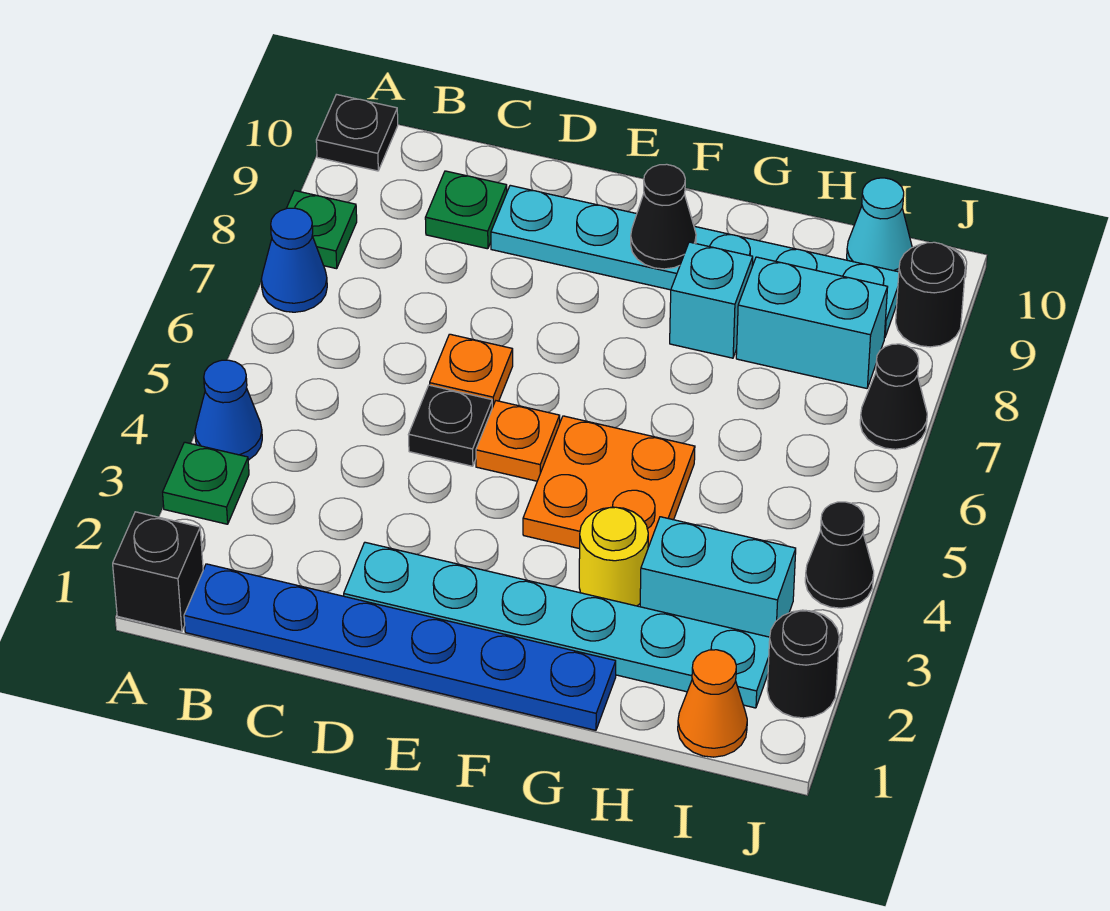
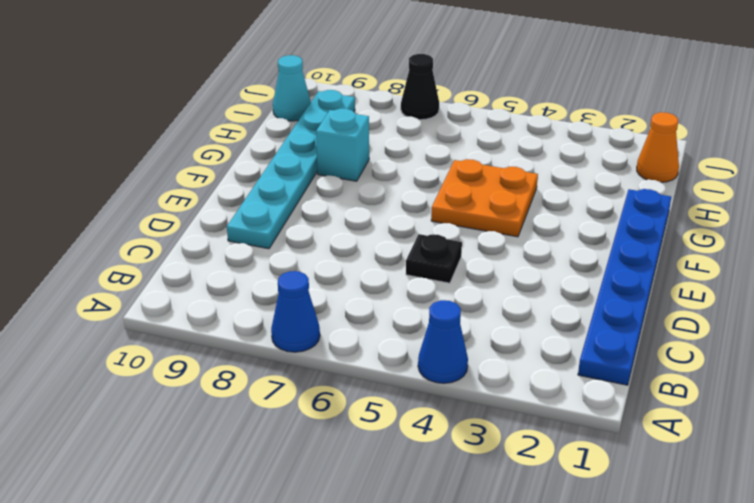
none -> black 1x1 brick [113,512,203,632]
none -> green 1x1 plate [163,442,249,524]
none -> green 1x1 plate [286,191,357,269]

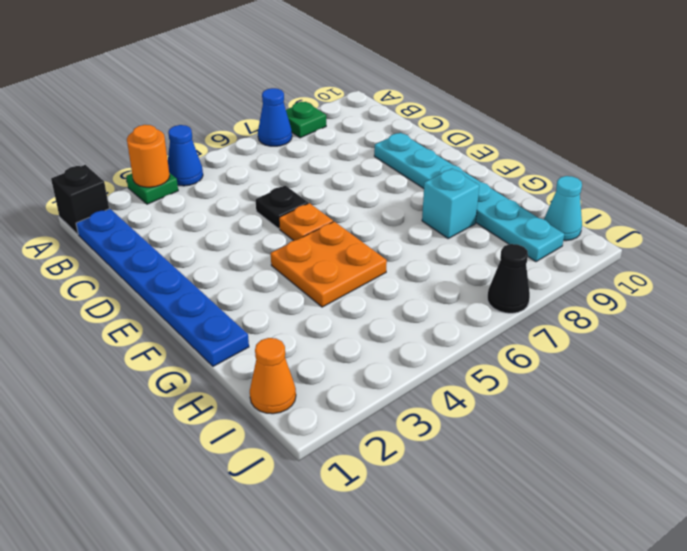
orange 1x1 round brick [127,125,170,187] -> none
none -> black 1x1 plate [316,94,398,171]
none -> green 1x1 plate [425,171,507,249]
none -> cyan 1x6 plate [344,542,770,708]

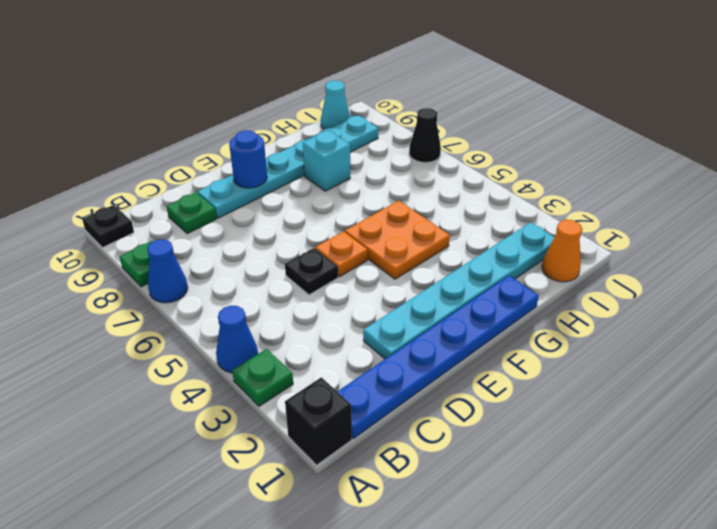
blue 1x1 round brick [229,130,267,188] -> none
none -> orange 1x1 plate [430,334,513,408]
none -> yellow 1x1 round brick [579,507,648,606]
none -> cyan 1x2 brick [640,517,796,637]

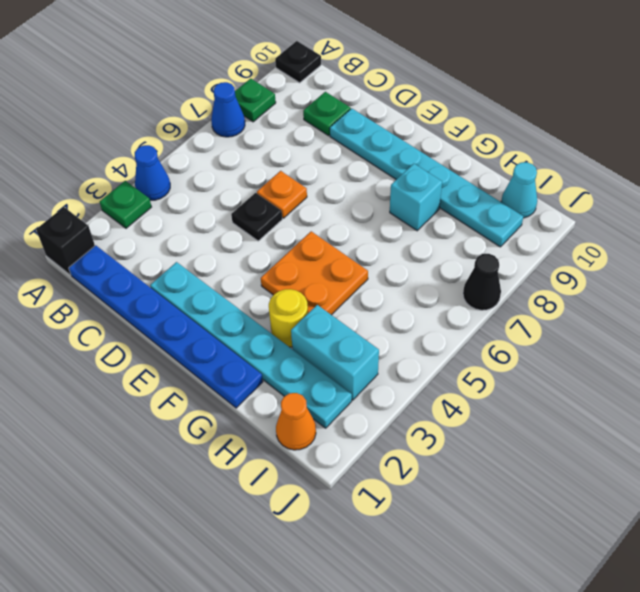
none -> orange 1x1 plate [476,401,560,481]
none -> cyan 1x2 brick [736,257,888,388]
none -> black 1x1 round brick [767,610,839,718]

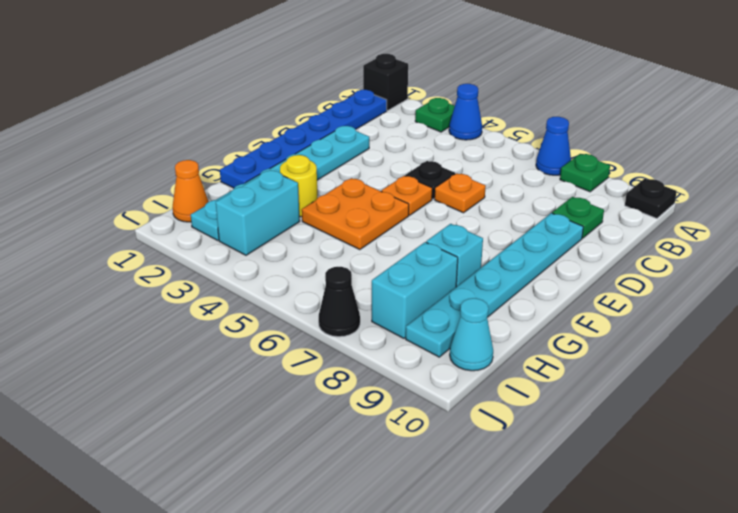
none -> black 1x1 round brick [767,610,839,718]
none -> black 1x1 cone [805,502,874,608]
none -> black 1x1 round brick [896,242,965,347]

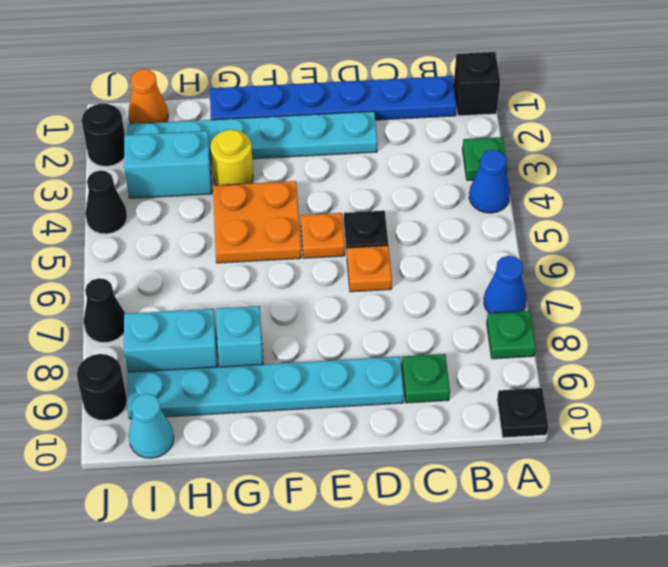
none -> black 1x1 cone [631,164,696,269]

